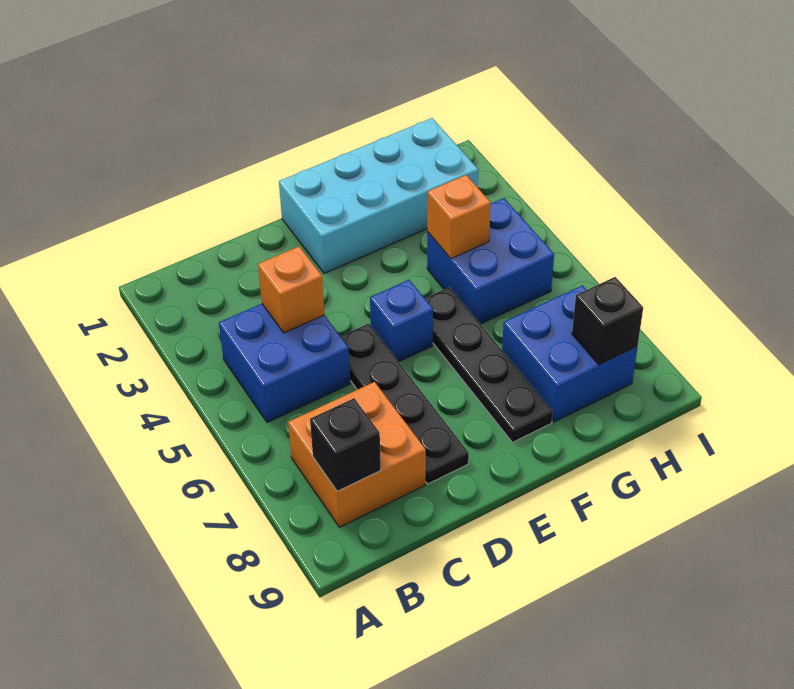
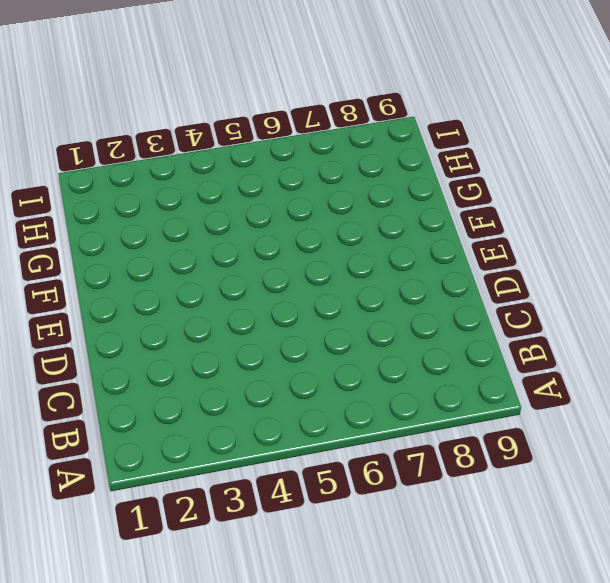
none -> blue 2x2 brick [219,304,350,422]
none -> orange 2x2 brick [288,382,426,527]
none -> black 1x4 plate [341,324,469,484]

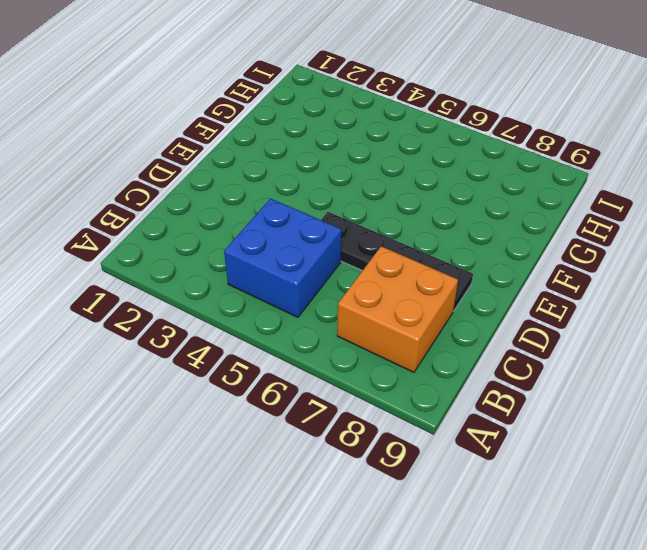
none -> cyan 2x4 brick [279,118,478,274]
none -> blue 1x1 brick [370,280,433,362]
none -> black 1x4 plate [425,287,553,442]

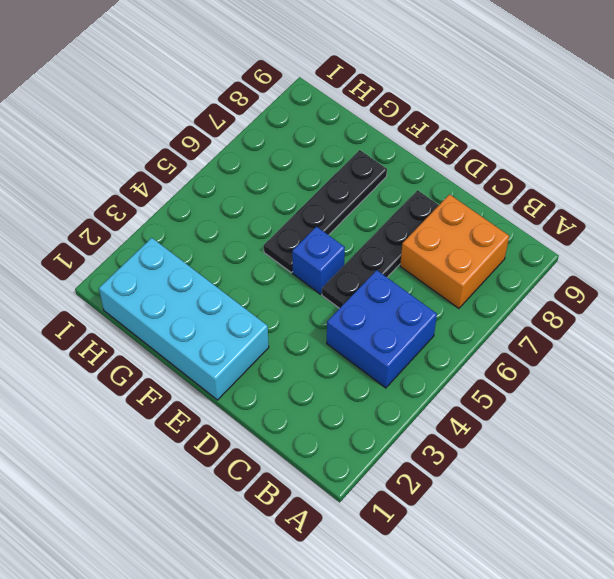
none -> blue 2x2 brick [427,198,554,324]
none -> blue 2x2 brick [502,285,637,422]
none -> black 1x1 brick [310,398,381,491]

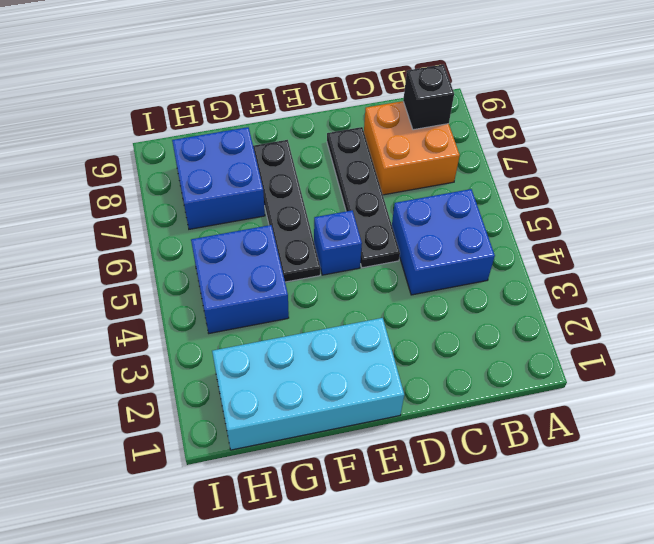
none -> orange 1x1 brick [258,247,325,333]
none -> orange 1x1 brick [427,175,491,259]
none -> black 1x1 brick [572,277,643,365]

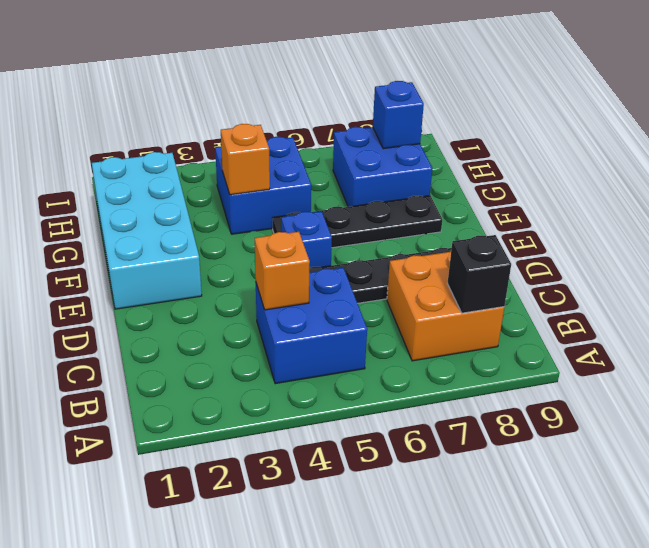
blue 1x1 brick [373,81,424,149] -> black 1x1 brick [572,277,643,365]

